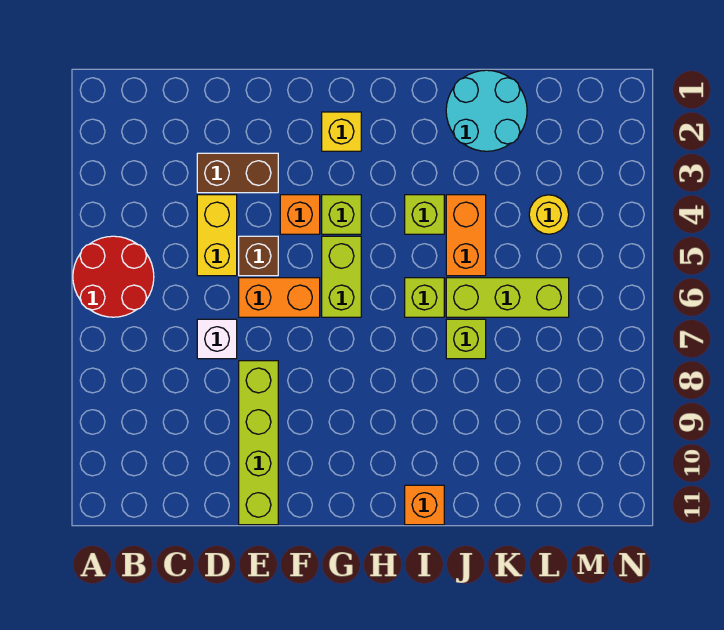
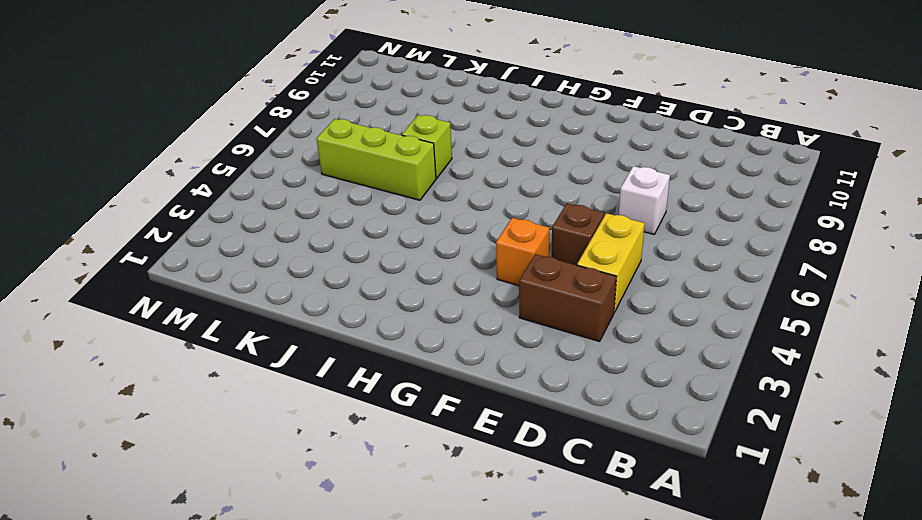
none -> red 2x2 round brick [73,236,154,317]
none -> orange 1x2 brick [239,278,320,317]
none -> lime 1x4 brick [239,361,278,525]

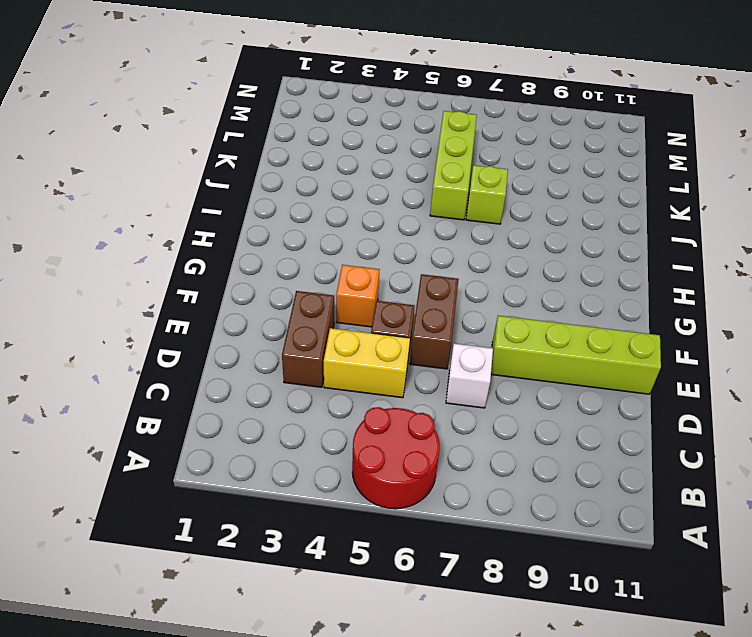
brown 1x2 brick [410,274,459,369] -> orange 1x2 brick [239,278,320,317]
none -> yellow 1x1 brick [322,112,361,151]
none -> lime 1x1 brick [322,195,361,234]
none -> lime 1x2 brick [322,236,361,317]

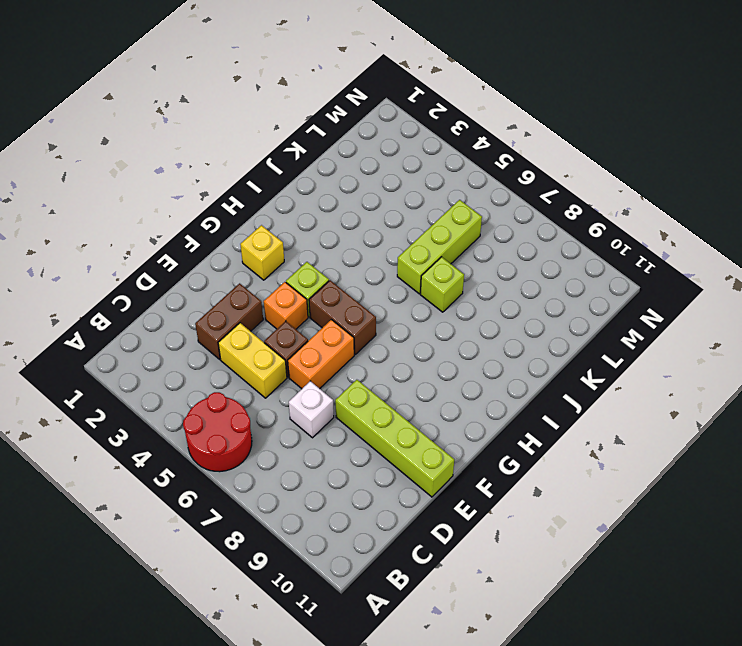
brown 1x2 brick [309,280,376,354] -> lime 1x2 brick [322,236,361,317]
none -> lime 1x1 brick [405,195,444,234]
none -> lime 1x1 brick [405,278,444,317]
none -> orange 1x1 brick [405,485,444,525]

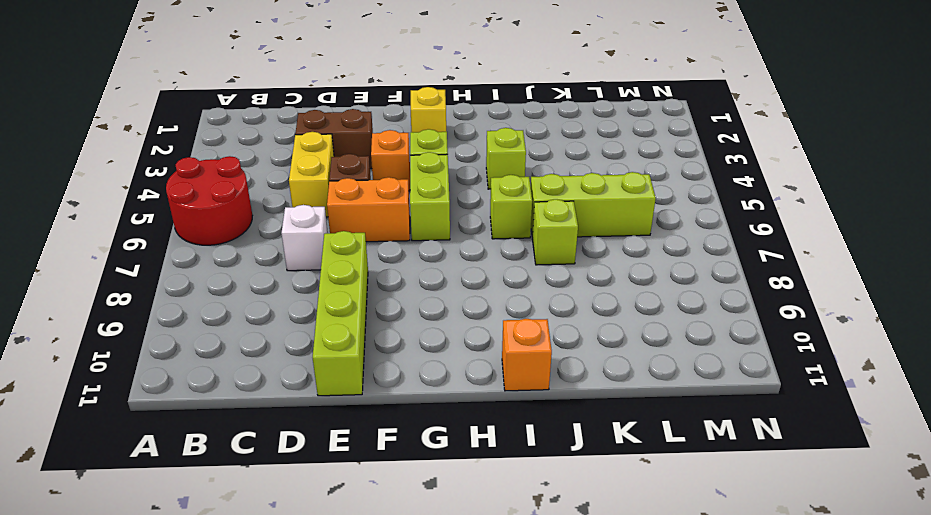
none -> cyan 2x2 round brick [446,70,527,151]
none -> orange 1x2 brick [446,195,486,276]
none -> yellow 1x1 round brick [529,195,569,234]

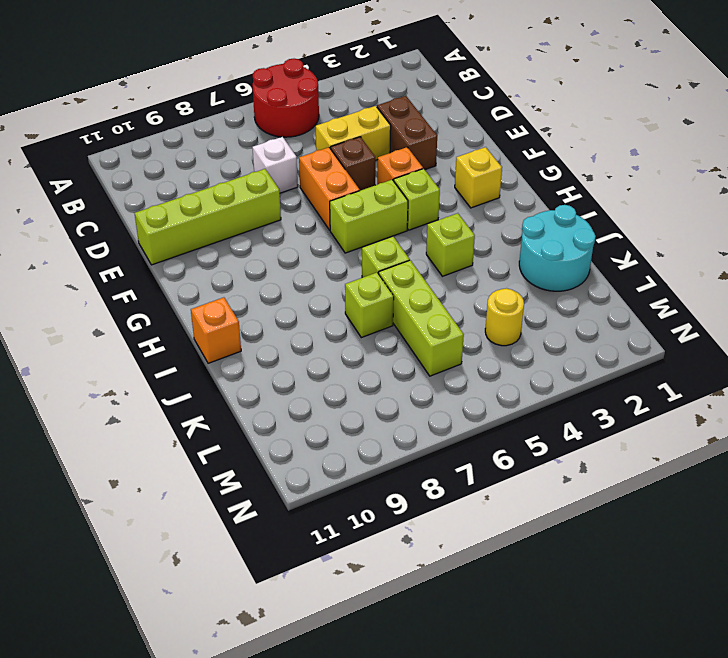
none -> orange 1x2 brick [446,195,486,276]

